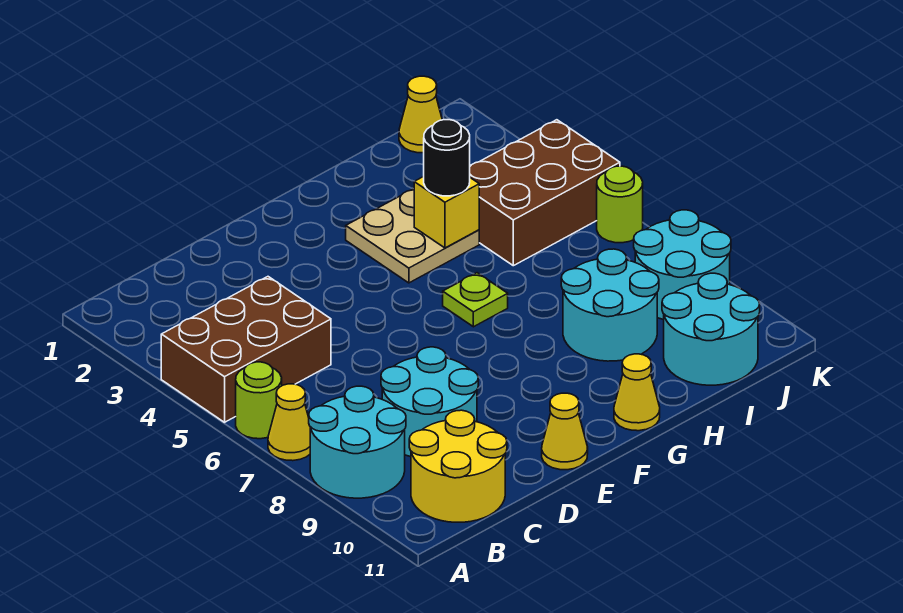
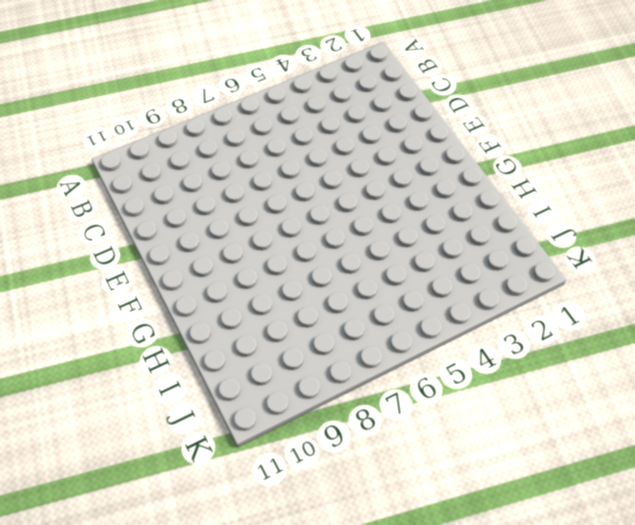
none -> brown 2x3 brick [161,277,331,422]
none -> lime 1x1 round brick [236,362,282,439]
none -> yellow 1x1 cone [268,384,310,461]

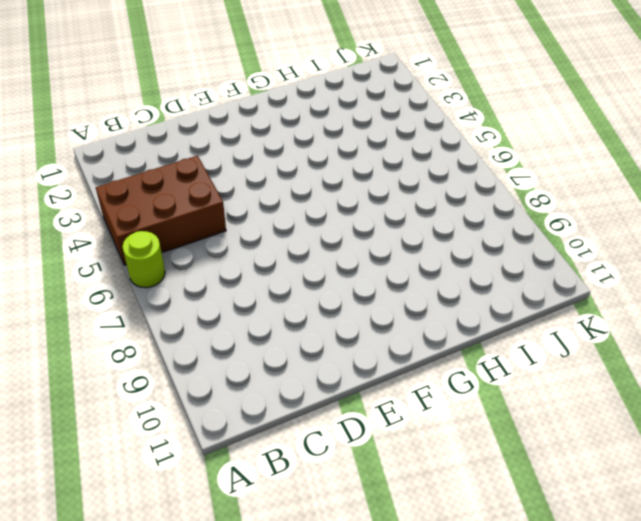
none -> yellow 1x1 cone [268,384,310,461]
none -> cyan 2x2 round brick [309,386,406,498]
none -> yellow 2x2 round brick [409,410,507,522]

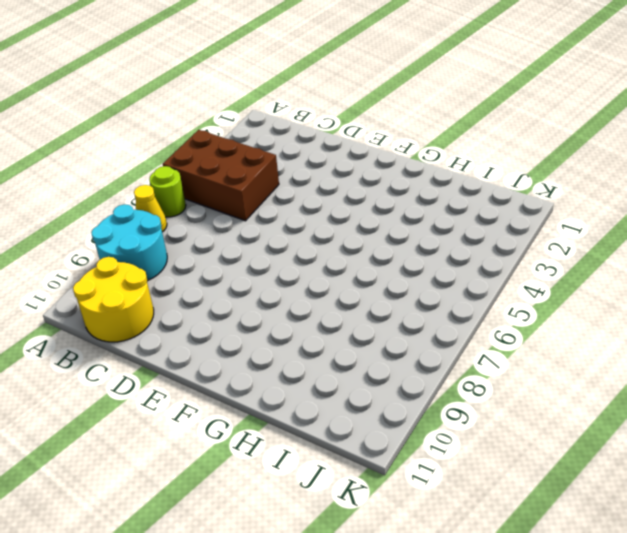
none -> cyan 2x2 round brick [381,347,478,457]
none -> yellow 1x1 cone [542,393,588,470]
none -> tan 2x2 plate [346,189,479,283]

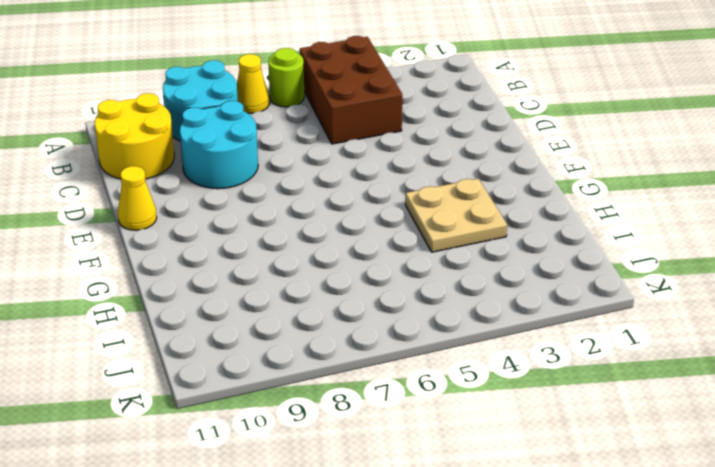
none -> lime 1x1 plate [443,273,508,327]
none -> yellow 1x1 cone [614,354,660,431]
none -> cyan 2x2 round brick [561,249,659,361]

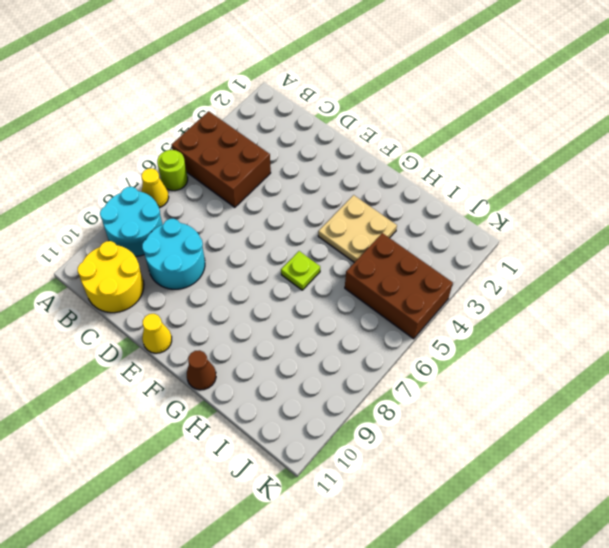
brown 1x1 cone [187,350,216,390] -> yellow 1x1 cone [614,354,660,431]
none -> cyan 2x2 round brick [561,249,659,361]
none -> cyan 2x2 round brick [662,273,760,385]
none -> yellow 1x1 cone [399,76,442,153]

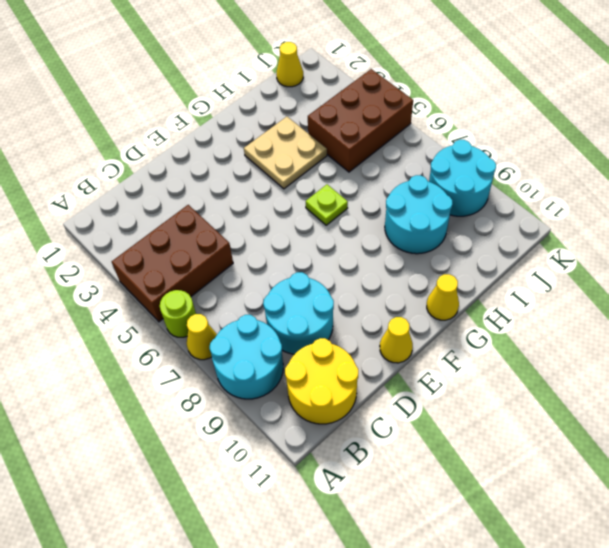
none -> cyan 2x2 round brick [662,273,760,385]
none -> lime 1x1 round brick [597,166,643,243]
none -> yellow 1x1 brick [414,176,479,248]

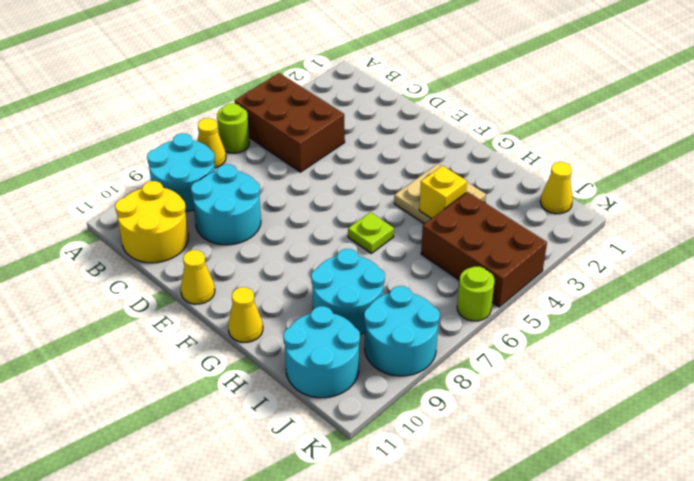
none -> black 1x1 round brick [424,120,470,196]

